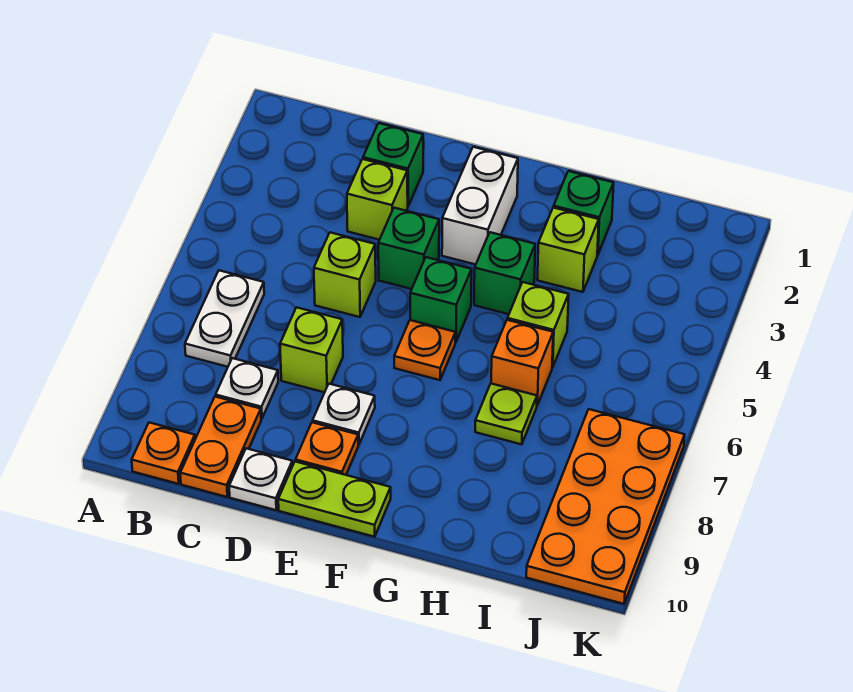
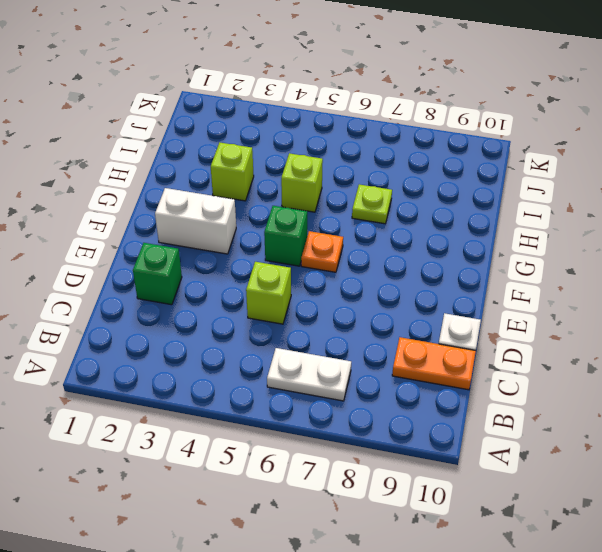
none -> orange 1x1 plate [132,423,195,484]
none -> white 1x1 plate [216,358,278,419]
none -> lime 1x1 brick [347,159,408,240]

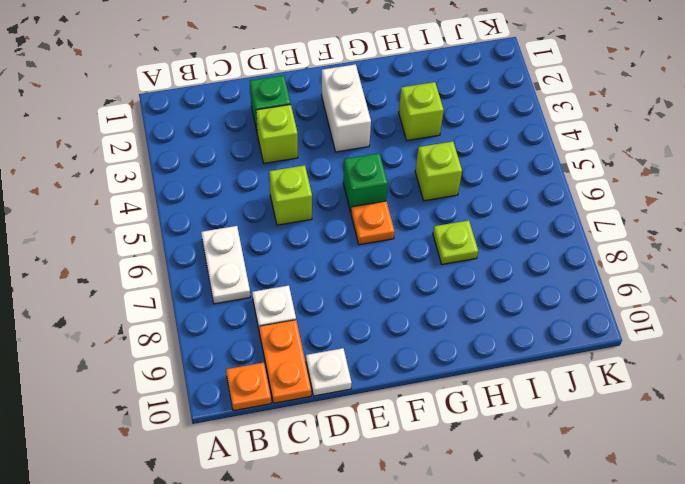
none -> lime 1x1 brick [280,307,343,392]
none -> green 1x1 brick [378,208,439,289]
none -> white 1x1 plate [313,384,375,445]

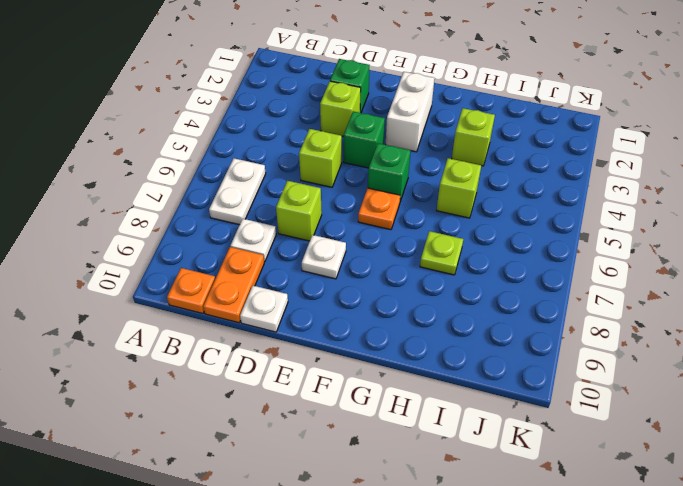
none -> orange 1x1 plate [296,422,358,475]
none -> lime 1x2 plate [278,461,391,537]
none -> green 1x1 brick [474,232,535,314]

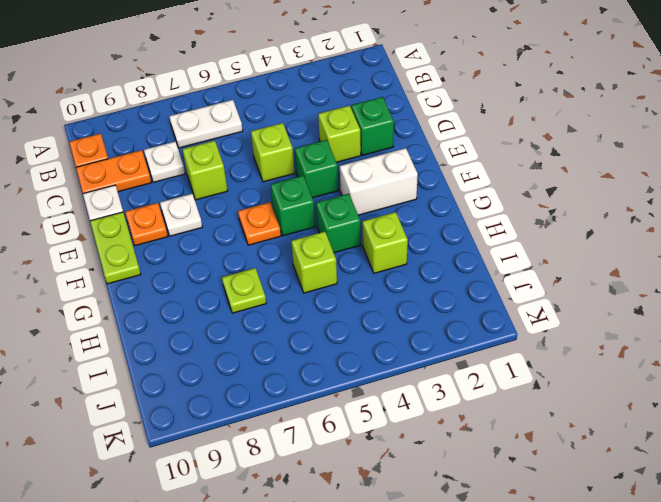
none -> green 1x1 brick [554,171,614,255]
none -> orange 1x1 brick [491,320,553,405]
none -> orange 2x4 plate [526,409,685,604]

